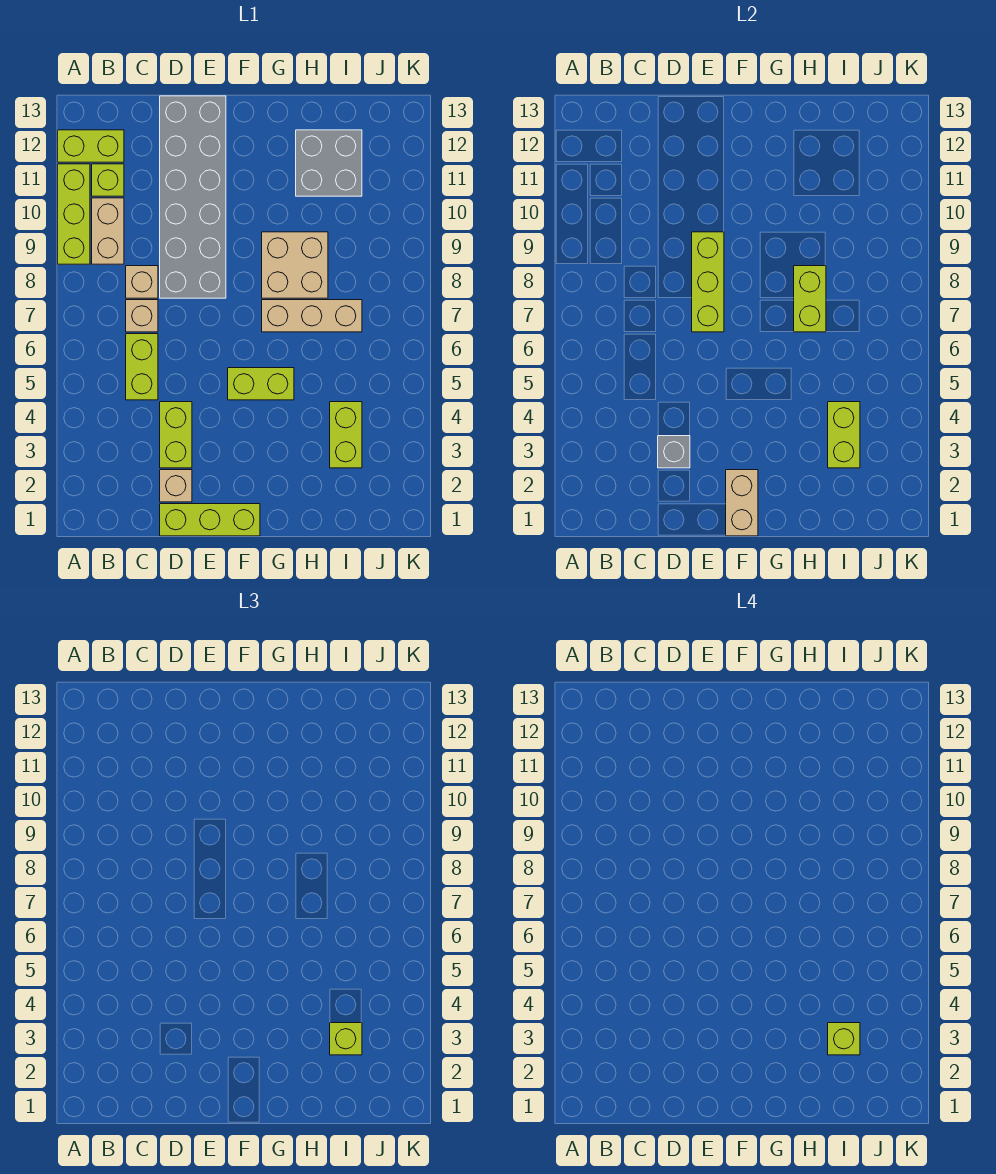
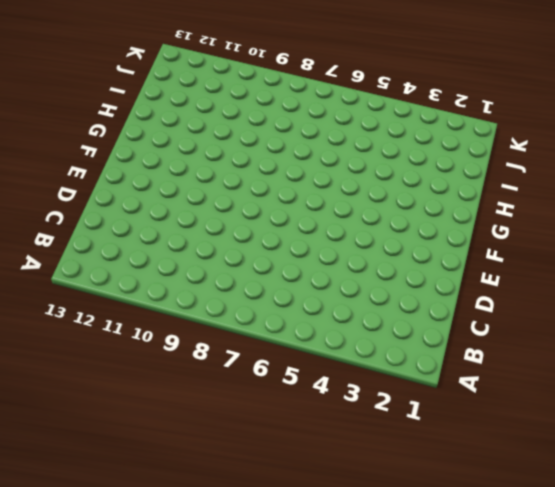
none -> lime 1x3 brick [58,164,90,264]
none -> lime 1x2 brick [58,130,124,162]
none -> tan 1x2 brick [92,198,124,264]

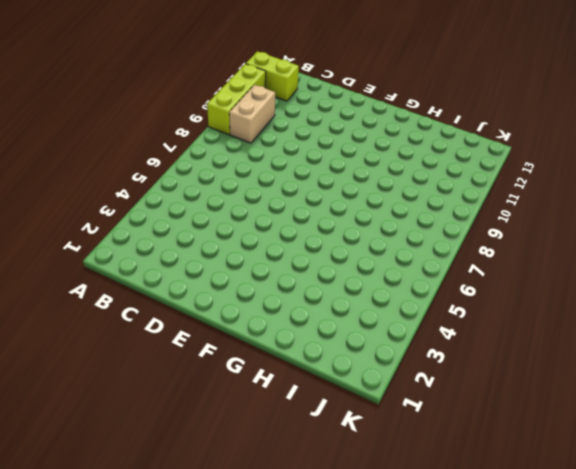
none -> lime 1x1 brick [92,164,124,196]
none -> lime 1x2 brick [126,334,158,400]
none -> tan 1x1 brick [126,300,158,332]

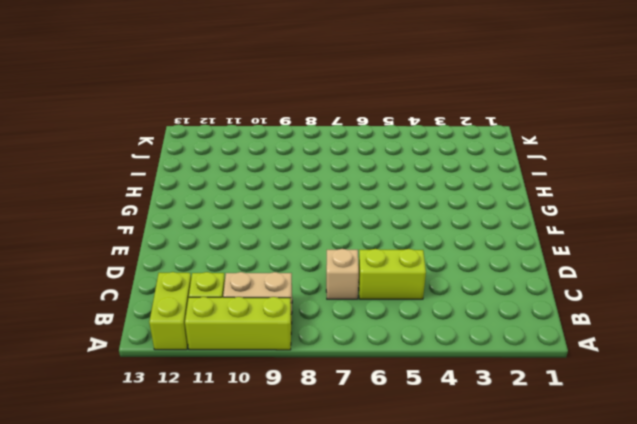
none -> tan 1x1 brick [126,266,158,298]
none -> lime 1x3 brick [160,504,260,536]
none -> tan 1x1 brick [160,470,192,502]

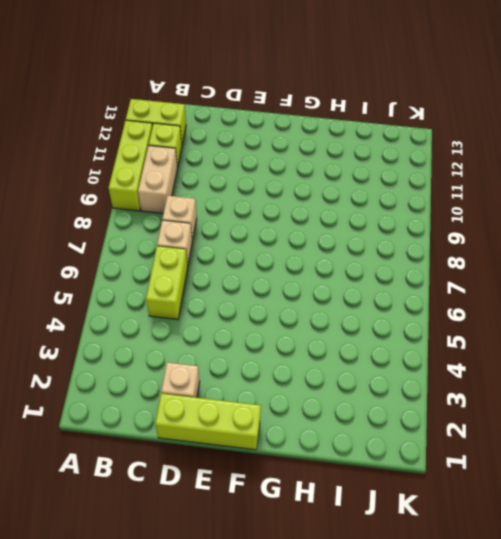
none -> lime 1x2 brick [160,402,192,468]
none -> grey 2x6 brick [160,96,226,298]
none -> lime 1x2 brick [228,368,294,400]

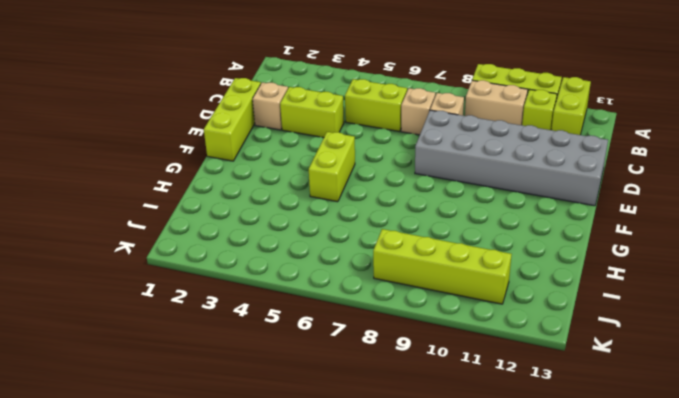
lime 1x4 brick [373,229,512,304] -> none
none -> tan 1x3 brick [262,300,362,332]
none -> tan 2x2 brick [262,232,328,298]
none -> grey 2x2 brick [296,130,362,196]

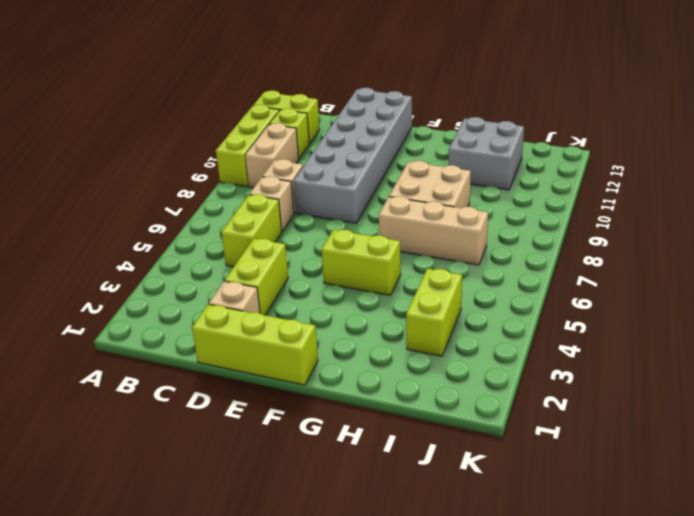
none -> grey 1x1 brick [658,436,690,468]
none -> lime 1x3 brick [692,232,724,332]
none -> tan 1x2 brick [726,470,758,536]

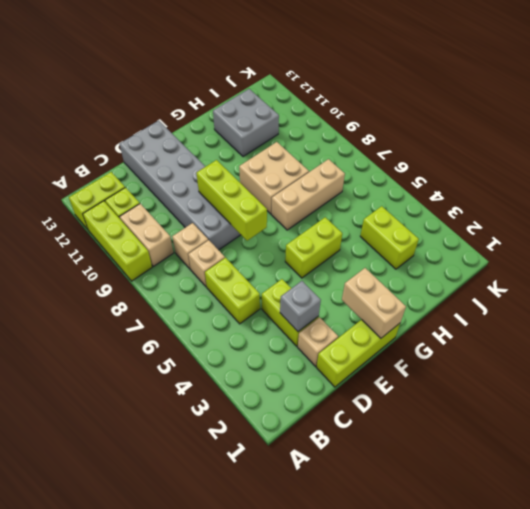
none -> lime 1x2 brick [794,266,826,332]
none -> lime 1x2 brick [828,402,860,468]
none -> lime 1x1 brick [330,1023,362,1055]

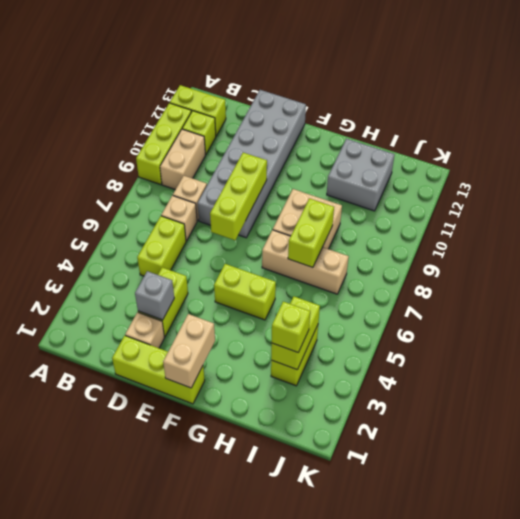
none -> lime 1x1 brick [828,1023,860,1055]

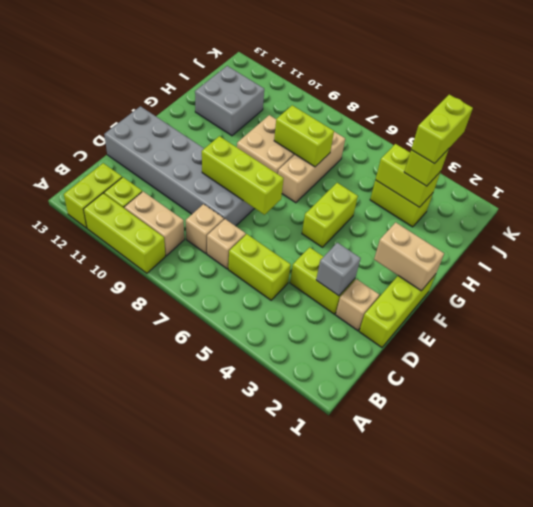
lime 1x2 brick [411,95,473,164] -> lime 1x1 brick [828,1023,860,1055]

